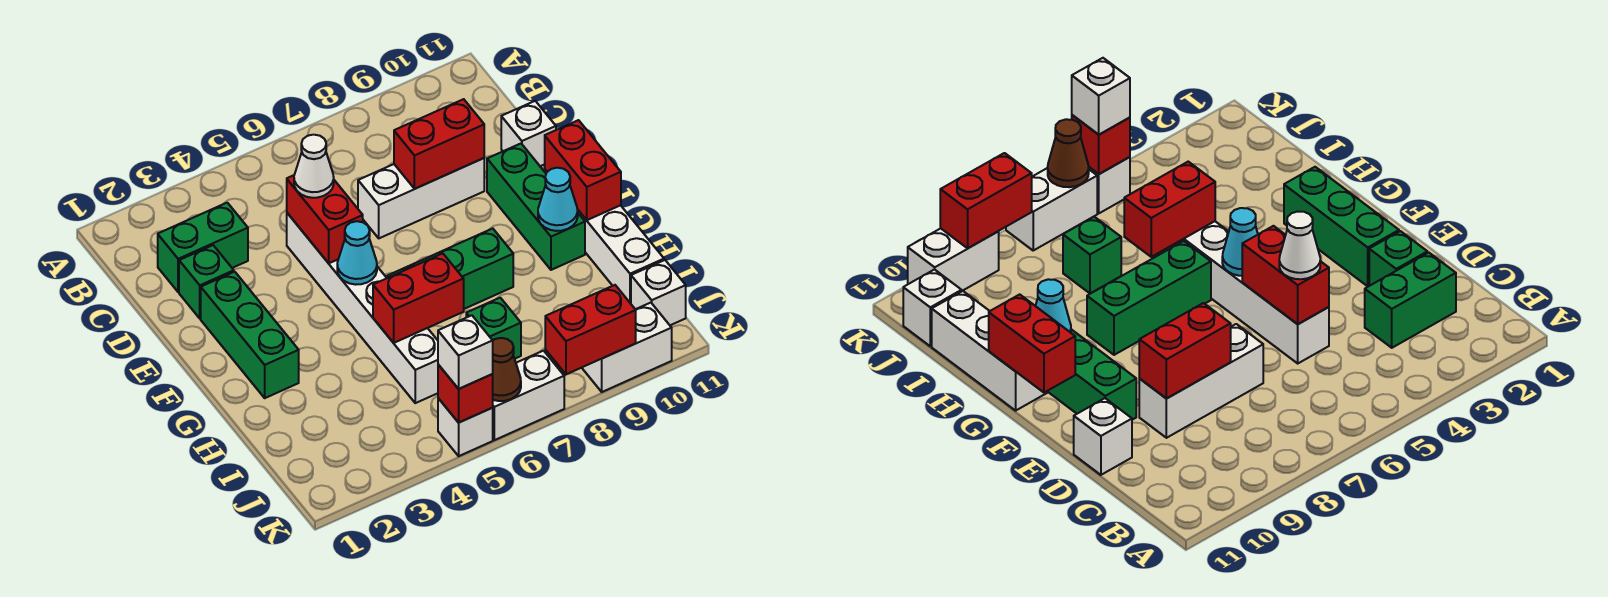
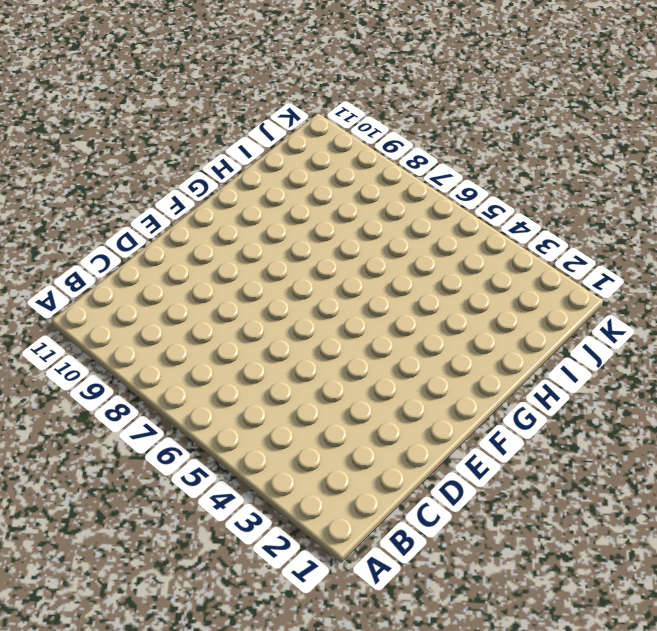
none -> green 1x2 brick [158,203,248,292]
none -> green 1x1 brick [179,245,234,319]
none -> white 1x6 brick [287,213,438,403]

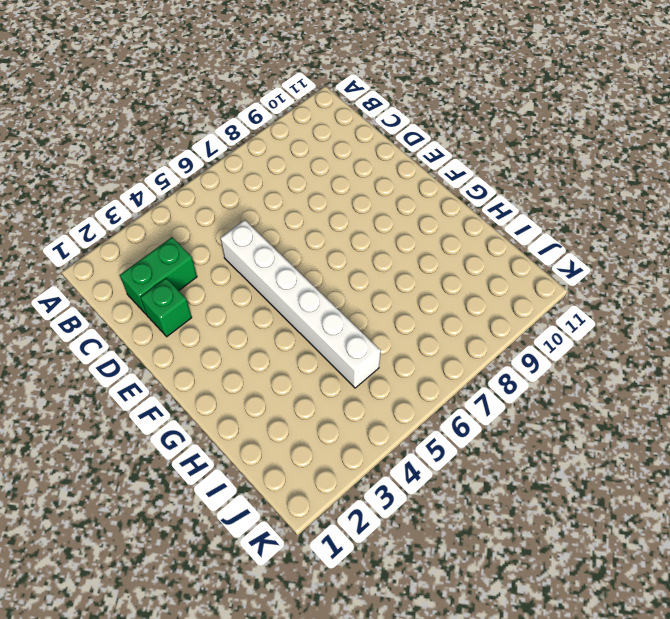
none -> white 1x3 brick [358,158,484,238]
none -> white 1x1 brick [501,101,556,166]
none -> green 1x3 brick [201,272,299,398]

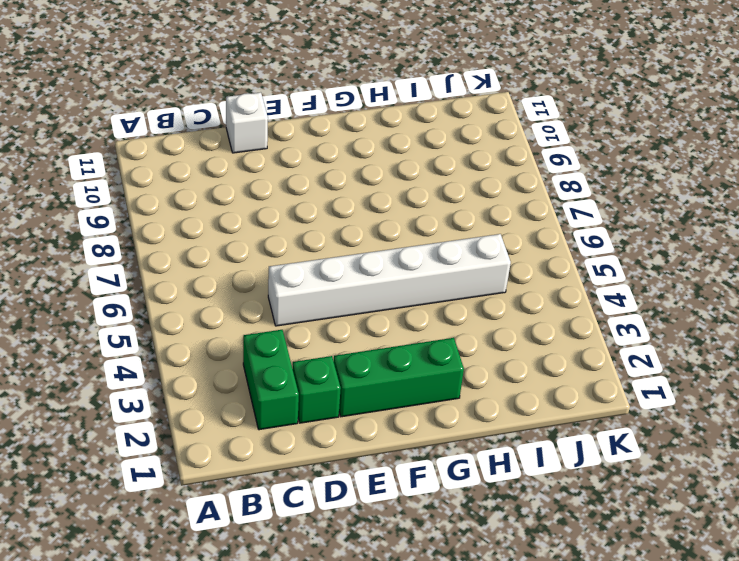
none -> white 1x3 brick [358,158,484,238]
none -> green 1x3 brick [487,144,585,270]
none -> green 1x3 brick [387,229,513,309]

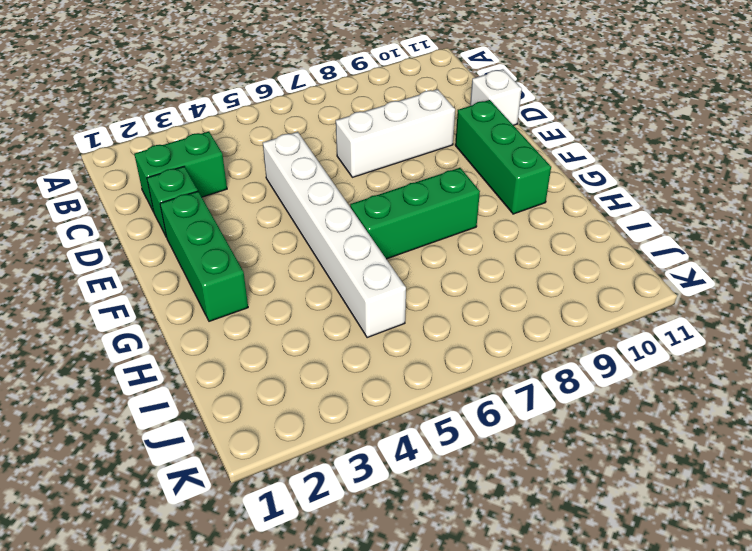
none -> white 1x3 brick [577,205,664,303]
none -> green 1x1 brick [466,298,521,359]
none -> white 1x1 brick [631,260,686,325]

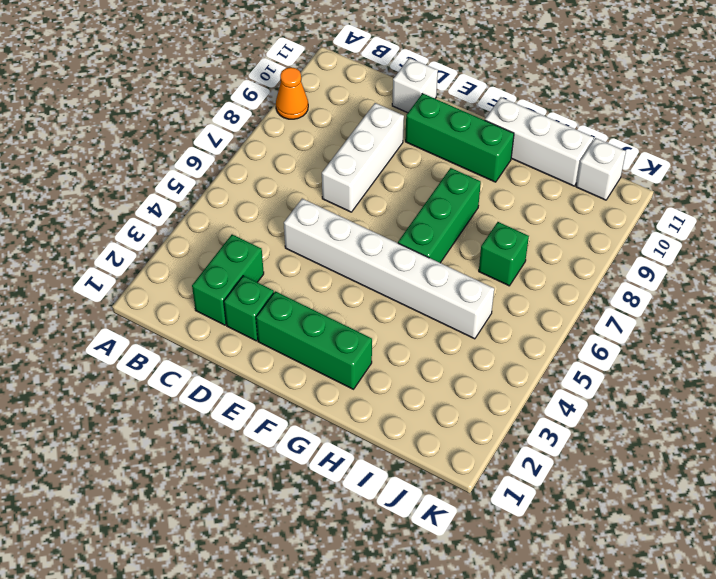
orange 1x1 cone [276,67,308,119] -> none
none -> white 1x1 brick [438,398,493,456]
none -> white 1x2 brick [493,351,564,440]
none -> white 1x2 brick [582,303,672,392]

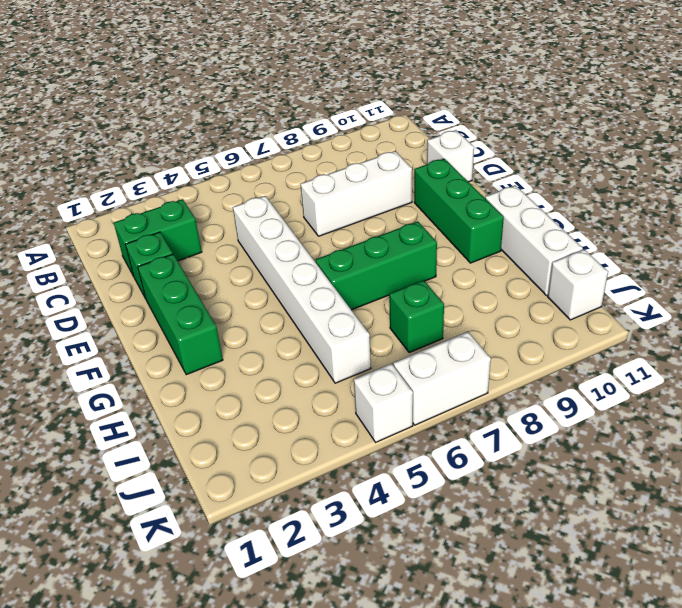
none -> white 1x2 brick [582,303,672,392]
none -> red 1x2 brick [287,175,363,263]
none -> red 1x2 brick [394,99,484,189]

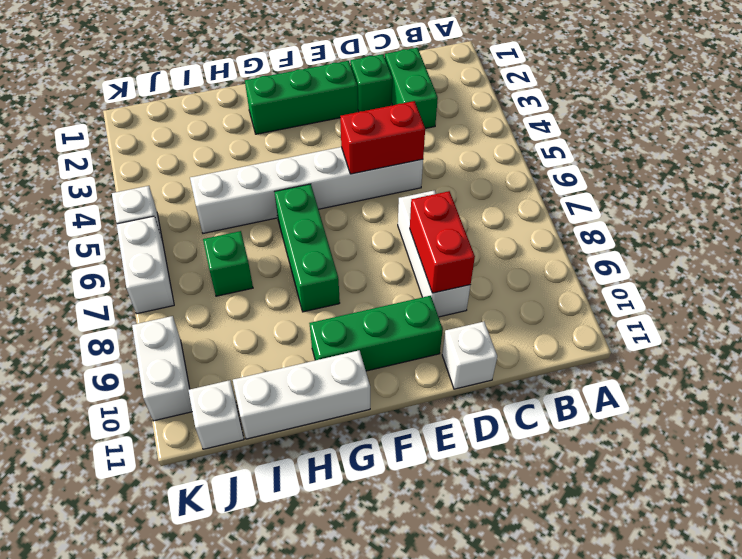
none -> cyan 1x1 cone [337,221,377,285]
none -> red 1x2 brick [545,120,621,220]
none -> cyan 1x1 cone [538,168,578,231]

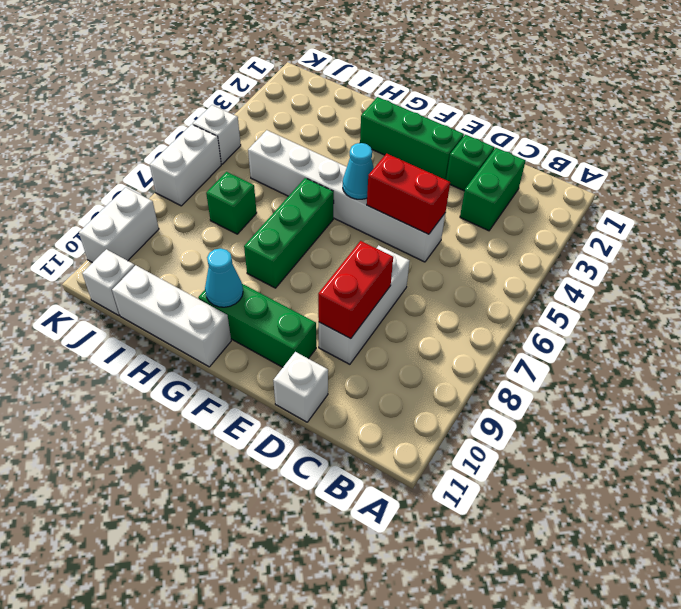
none -> red 1x2 brick [545,120,621,220]
none -> red 1x2 brick [373,253,464,343]
none -> red 1x1 brick [438,365,493,423]

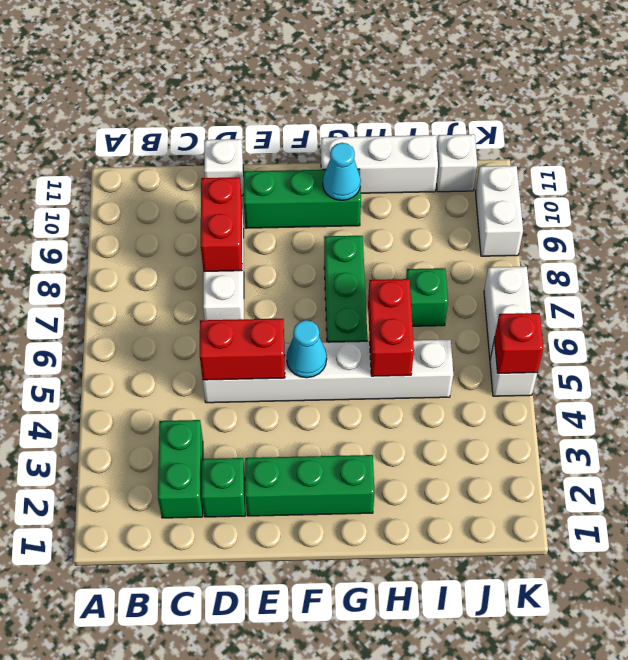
none -> red 1x2 brick [545,120,621,220]
none -> brown 1x1 cone [493,338,521,401]
none -> red 1x2 brick [545,285,636,374]

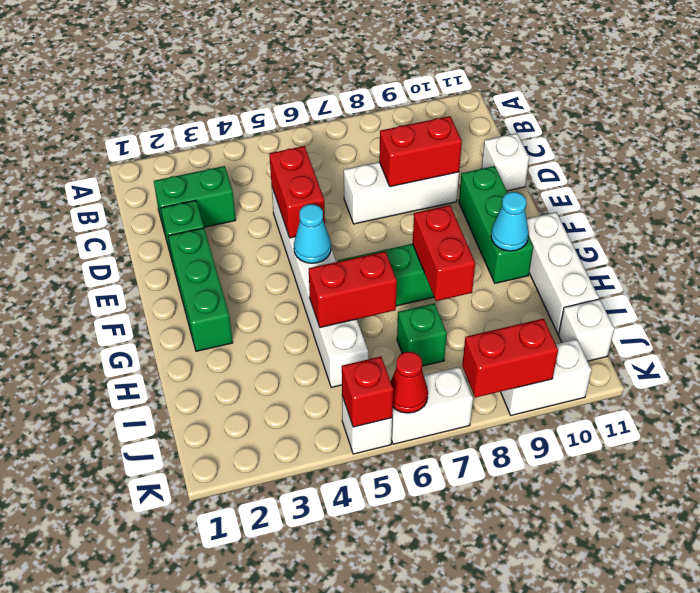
red 1x2 brick [413,205,475,301] -> red 1x2 brick moved to [545,120,621,220]
red 1x1 cone [391,352,428,413] -> brown 1x1 cone [493,338,521,401]
none -> white 1x1 cone [294,135,334,198]
none -> white 1x1 brick [438,315,493,389]

